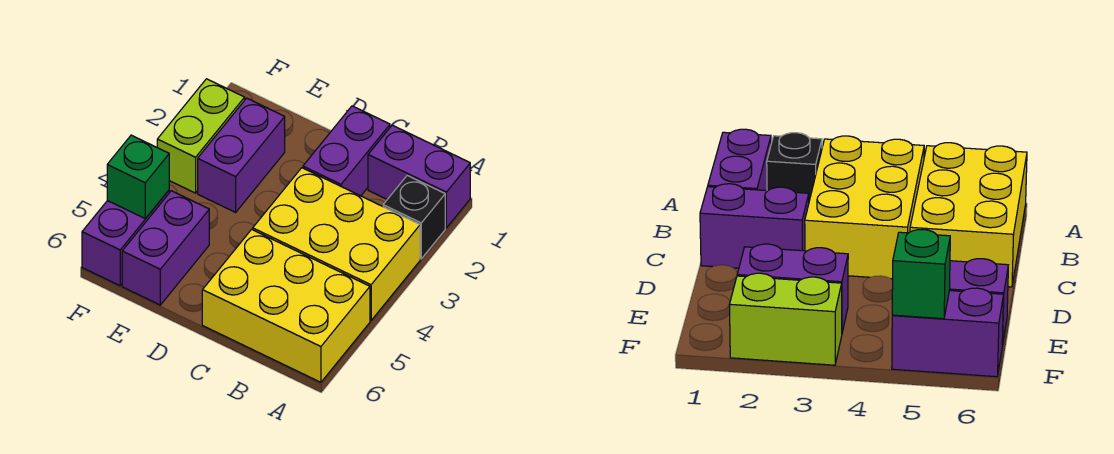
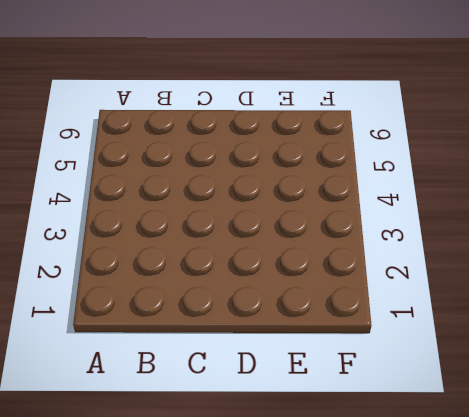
none -> purple 1x2 brick [368,125,470,228]
none -> black 1x1 brick [383,176,445,259]

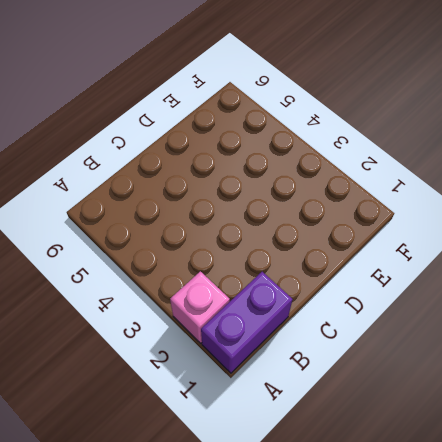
pink 1x1 brick [170,271,230,343] -> black 1x1 brick [383,176,445,259]
none -> yellow 2x3 brick [253,168,420,320]
none -> yellow 2x3 brick [202,229,370,382]

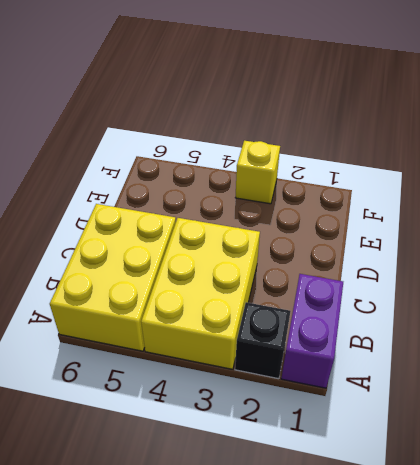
yellow 1x1 brick [235,141,280,204] -> lime 1x2 brick [157,79,245,193]
none -> purple 1x2 brick [303,106,390,196]
none -> purple 1x2 brick [198,98,285,212]

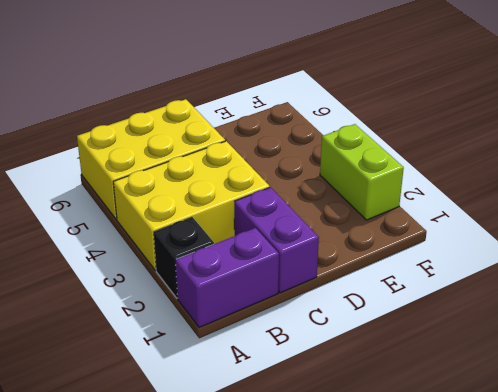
none -> purple 1x2 brick [198,98,285,212]
none -> purple 1x2 brick [122,191,209,305]

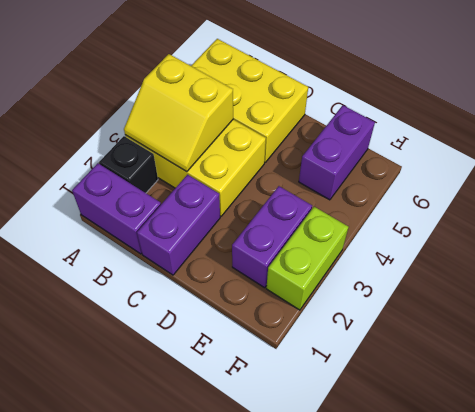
yellow 2x2 slope [124,54,233,172] -> none
none -> purple 1x2 brick [82,190,169,286]
none -> green 1x1 brick [107,135,169,219]

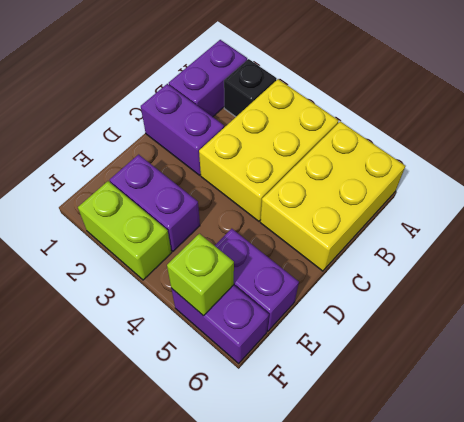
lime 1x1 brick [167,234,234,316] -> green 1x1 brick [107,135,169,219]

